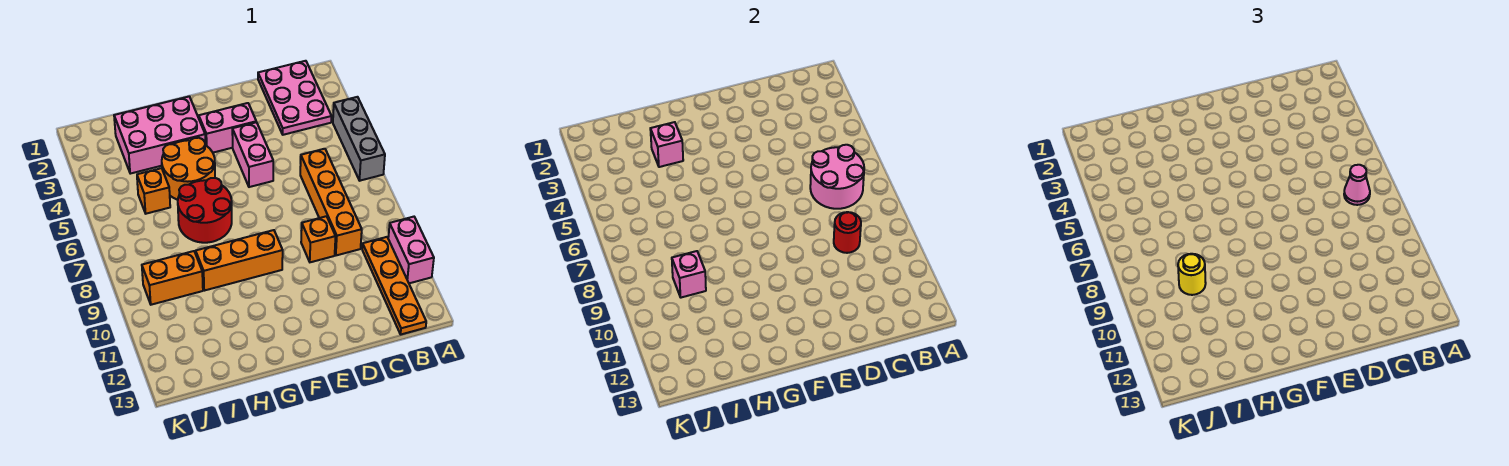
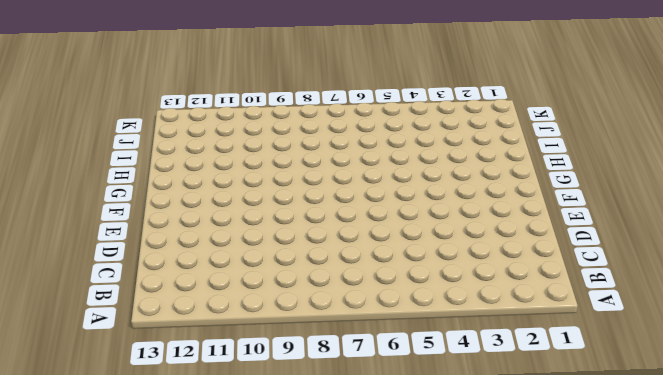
none -> grey 1x3 brick [333,97,385,181]
none -> pink 1x2 brick [388,217,434,283]
none -> pink 2x3 plate [258,61,332,135]

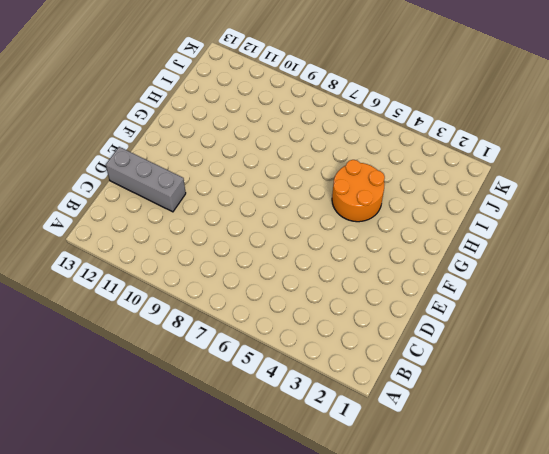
grey 1x3 brick [106,147,186,212] -> grey 1x3 brick moved to [333,97,385,181]
none -> pink 1x2 brick [388,217,434,283]
none -> pink 2x3 plate [258,61,332,135]
none -> orange 1x4 plate [362,237,426,334]

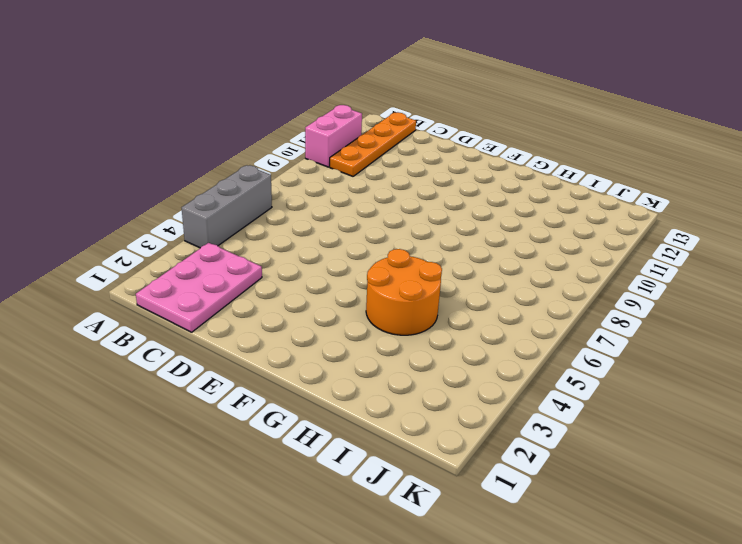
none -> orange 1x4 brick [300,149,362,255]
none -> orange 1x1 brick [301,216,336,262]
none -> pink 1x2 brick [199,103,256,153]

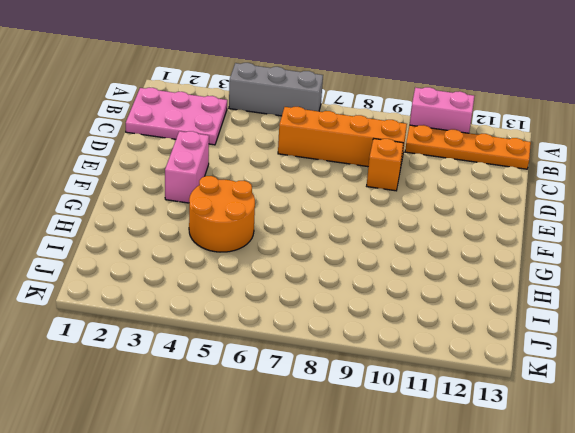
none -> pink 1x2 brick [232,122,273,187]
none -> orange 1x3 brick [196,230,283,291]
none -> pink 2x3 brick [114,97,205,174]

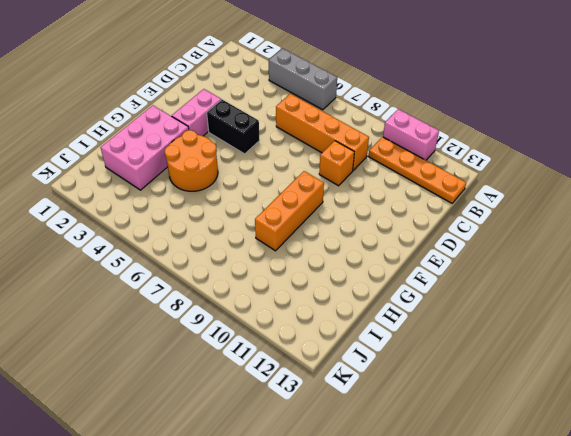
black 1x2 brick [207,100,259,154] -> pink 1x2 brick [232,122,273,187]
none -> pink 2x3 plate [258,61,332,135]
none -> red 2x2 round brick [178,178,232,243]
none -> orange 1x1 brick [137,168,170,214]

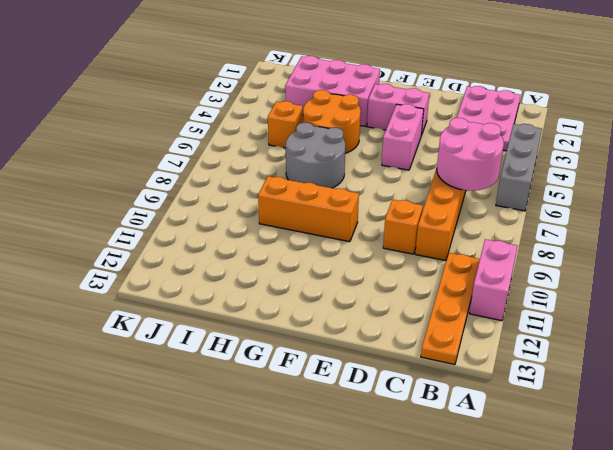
grey 2x2 round brick [286,123,345,188] -> red 2x2 round brick [178,178,232,243]
none -> orange 1x2 brick [142,251,203,305]
none -> red 1x1 round brick [834,212,861,253]
none -> pink 1x1 brick [650,122,683,167]

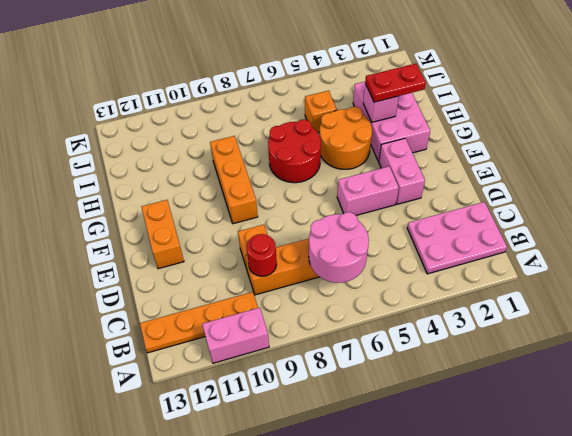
orange 1x2 brick [142,200,184,269] -> orange 1x2 brick moved to [142,251,203,305]
red 1x2 plate [365,64,426,102] -> none
none -> grey 1x3 brick [333,97,385,181]
none -> pink 1x1 brick [672,251,706,298]
none -> pink 1x1 cone [1344,165,1370,205]

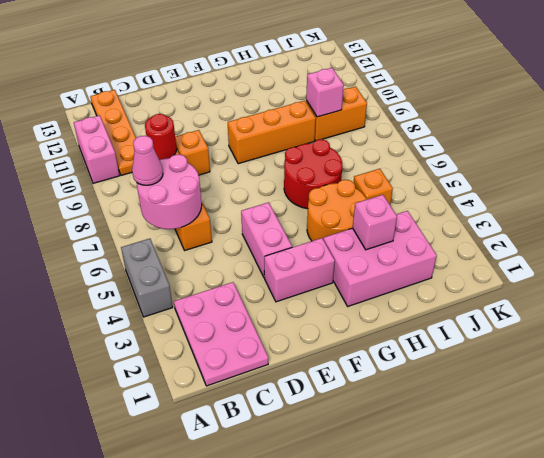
grey 1x2 brick [121,239,173,317] -> grey 1x3 brick [333,97,385,181]
none -> yellow 1x1 round brick [1178,254,1206,295]

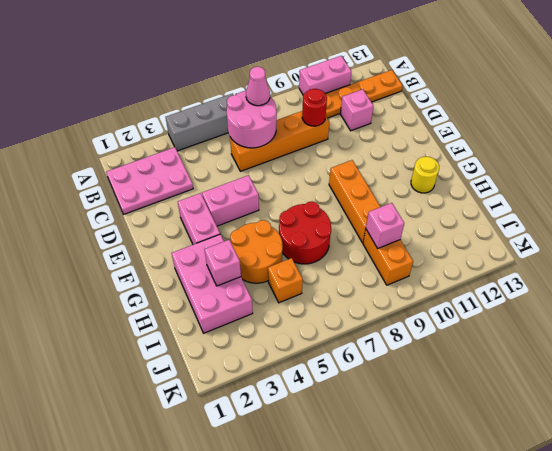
pink 1x1 brick [340,89,373,131] -> none
yellow 1x1 round brick [411,157,439,193] -> yellow 1x1 round brick moved to [1178,254,1206,295]
none -> orange 1x1 brick [301,216,336,262]

